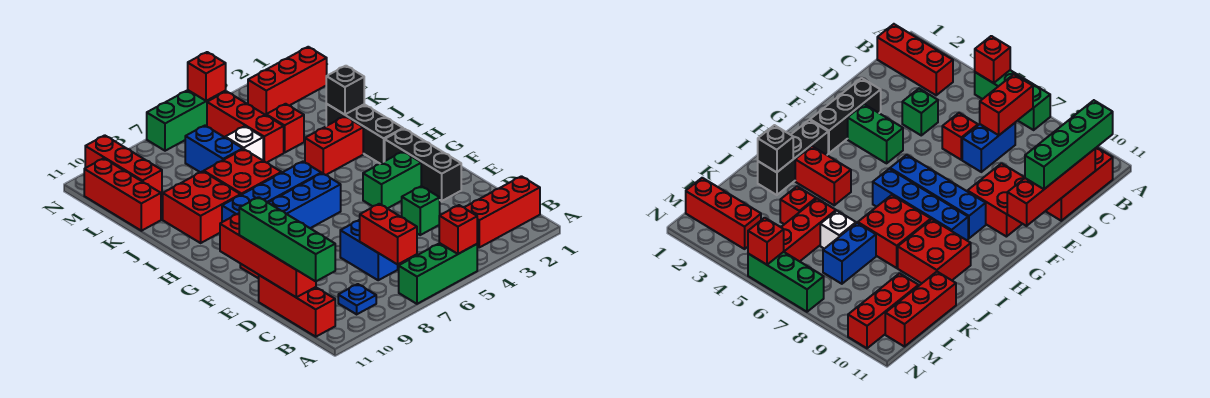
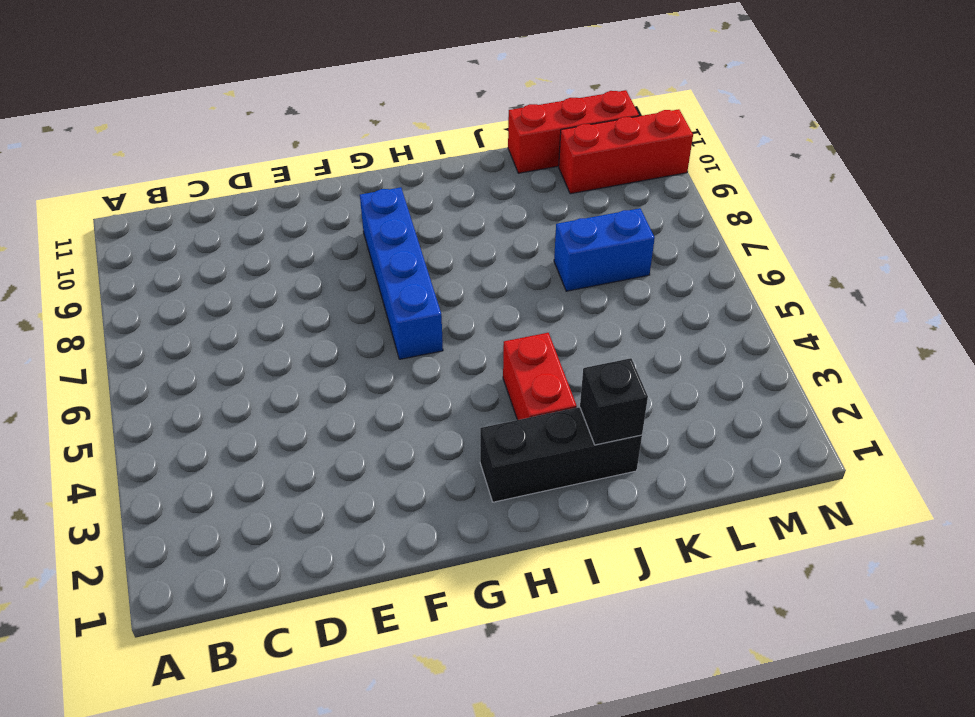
none -> green 1x3 brick [399,243,477,304]
none -> red 1x3 brick [464,176,540,247]
none -> blue 1x1 plate [338,284,376,314]
none -> red 1x3 brick [259,275,335,337]

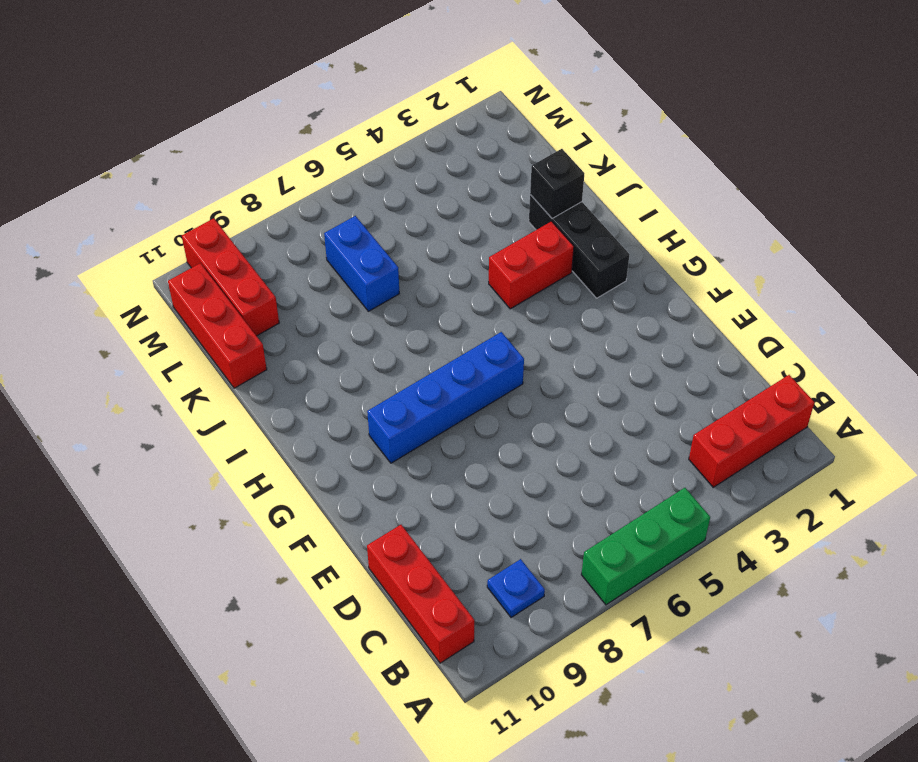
none -> blue 1x2 brick [340,220,398,280]
none -> green 1x1 brick [402,186,440,235]
none -> red 1x1 brick [942,113,978,160]
none -> black 1x3 brick [385,129,461,201]

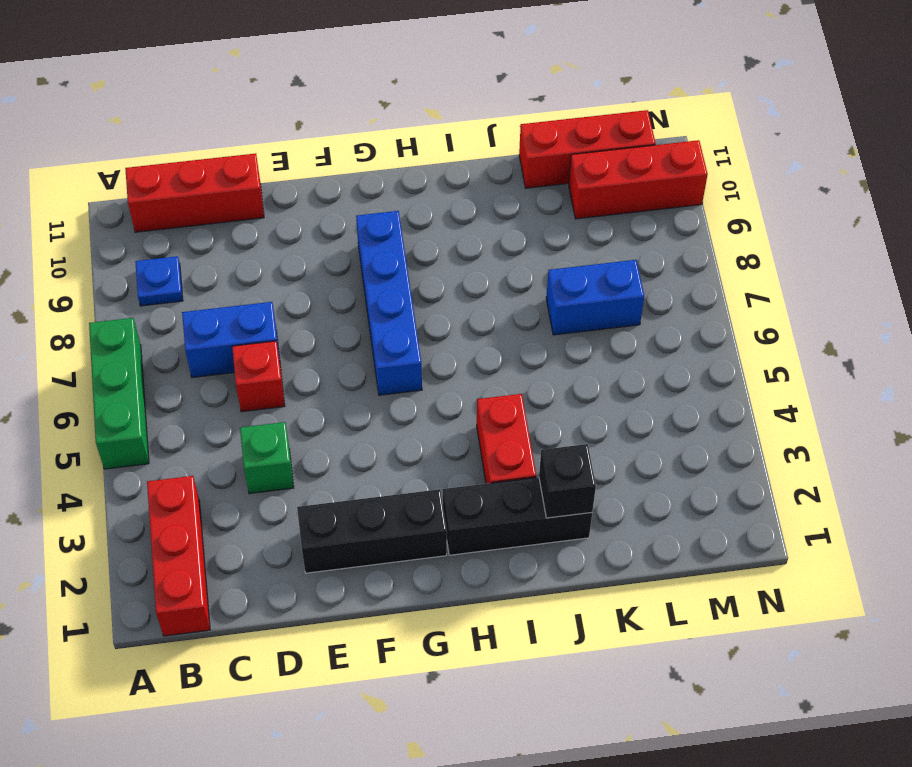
none -> red 2x2 brick [967,163,1025,237]
none -> green 1x2 brick [363,152,421,209]
none -> blue 1x4 brick [222,162,321,222]
none -> red 2x2 brick [204,149,281,195]

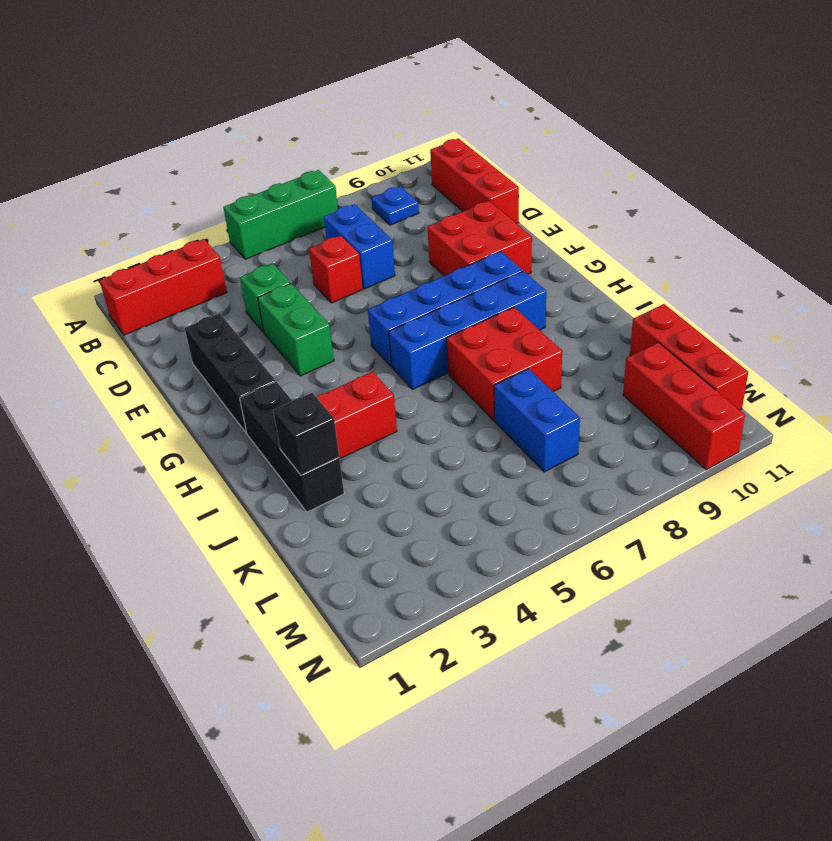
green 1x2 brick [258,283,334,376] -> green 1x2 brick turned to [363,152,421,209]
none -> red 2x2 brick [163,171,241,243]
none -> red 1x1 brick [266,104,304,153]
none -> red 1x3 brick [207,91,284,163]
none -> white 1x1 brick [225,126,263,160]

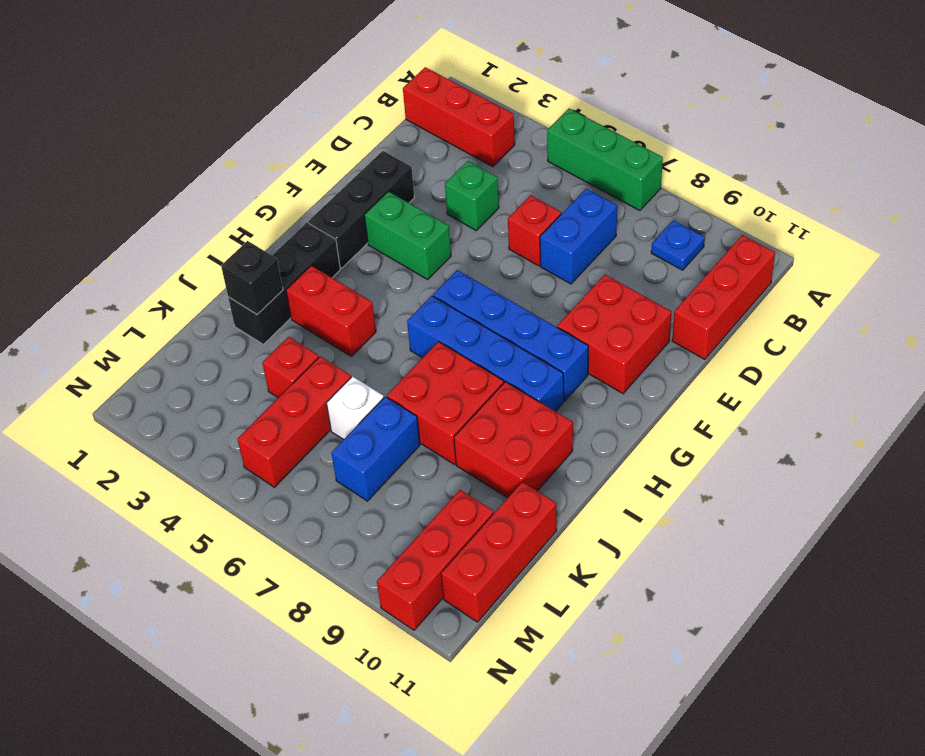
none -> red 1x3 brick [248,47,327,115]
none -> green 1x3 brick [147,90,226,151]
none -> red 1x1 brick [439,205,477,254]
none -> red 1x2 brick [360,204,417,265]

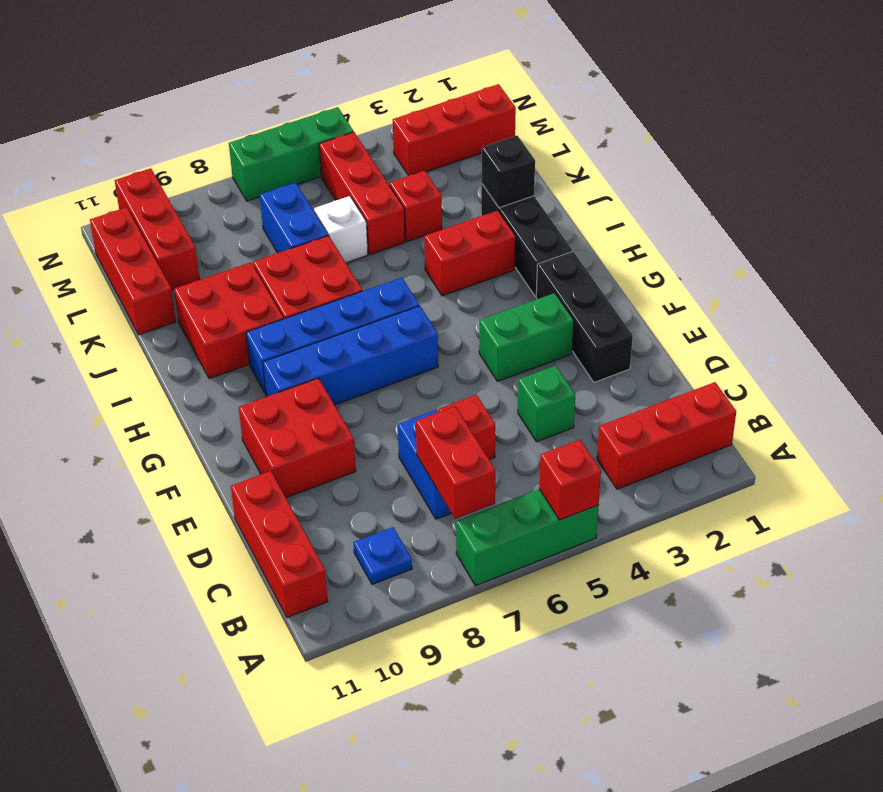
none -> red 1x4 brick [220,213,316,297]
none -> red 1x1 brick [188,52,226,101]
none -> green 1x4 brick [239,197,335,281]

